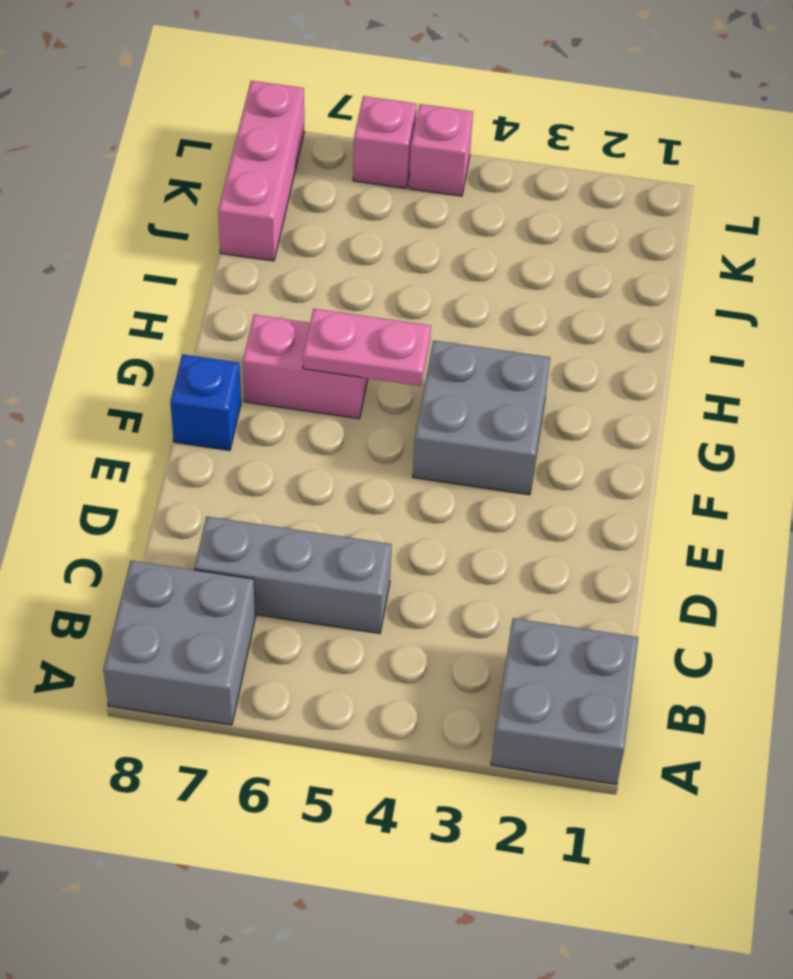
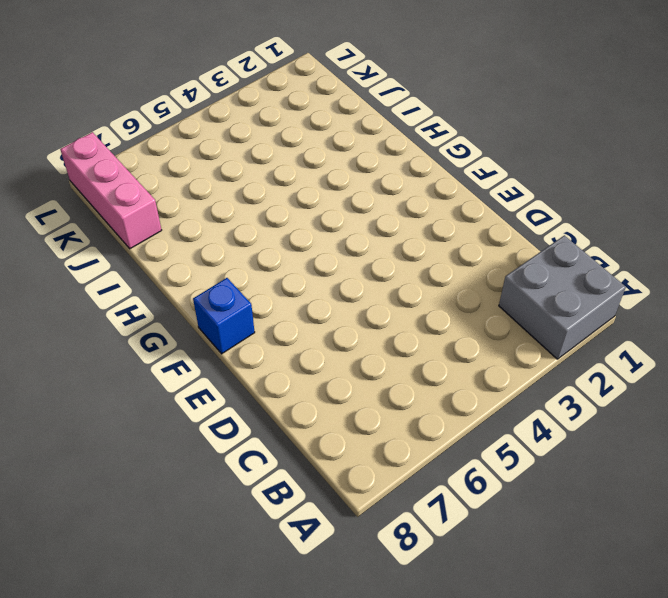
none -> grey 2x2 brick [103,561,255,725]
none -> grey 1x3 brick [194,516,392,634]

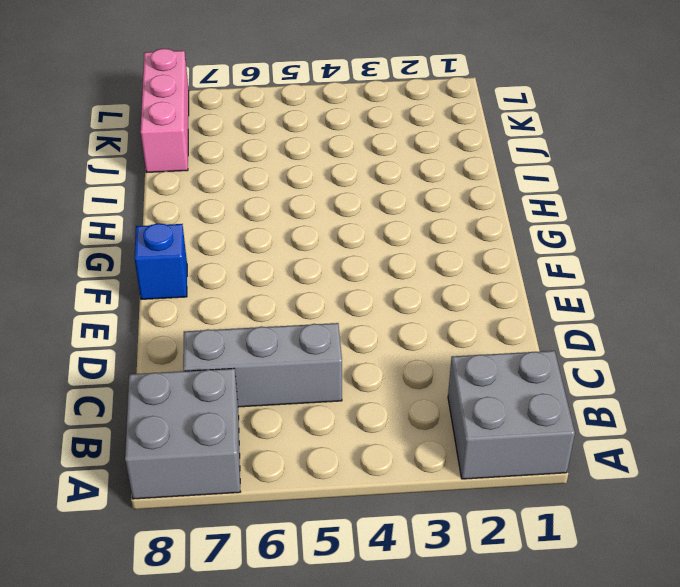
none -> grey 2x2 brick [413,340,550,495]
none -> pink 1x2 brick [243,315,368,419]

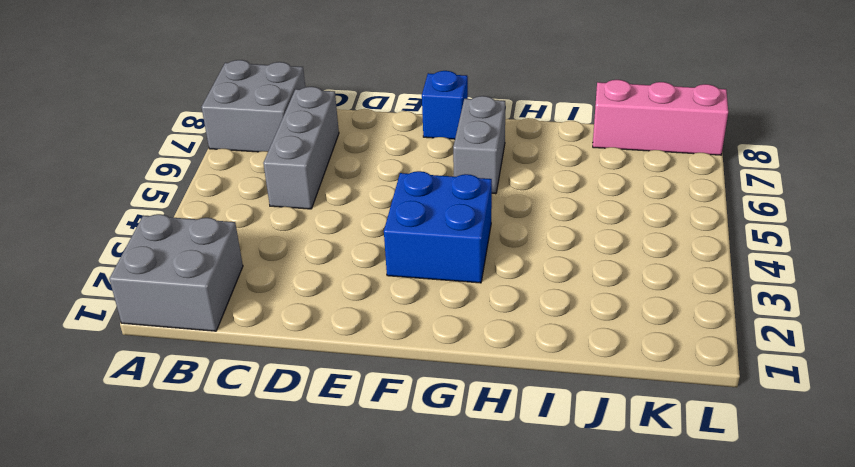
blue 2x2 brick [384,171,492,283] -> grey 2x2 brick [413,340,550,495]
grey 1x2 brick [453,96,505,194] -> pink 1x2 brick [243,315,368,419]
none -> pink 1x1 brick [409,104,473,196]
none -> pink 1x1 brick [353,96,417,188]

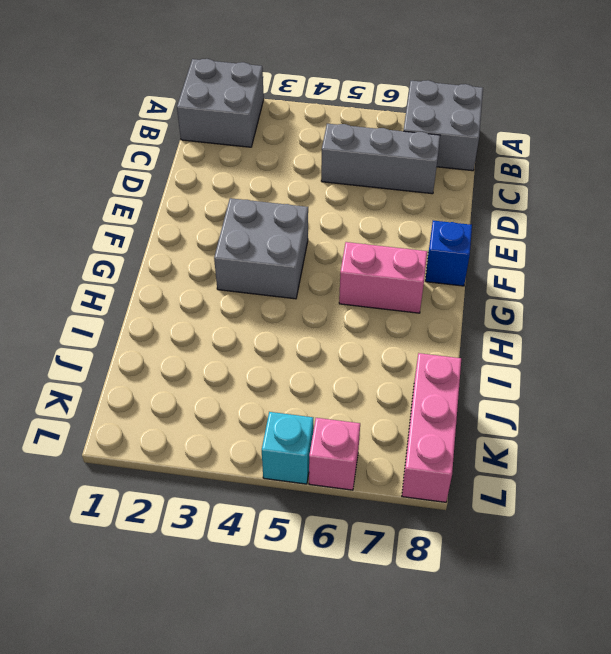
cyan 1x1 brick [262,412,313,484] -> pink 1x1 brick [409,104,473,196]
none -> pink 1x2 plate [303,309,431,386]

